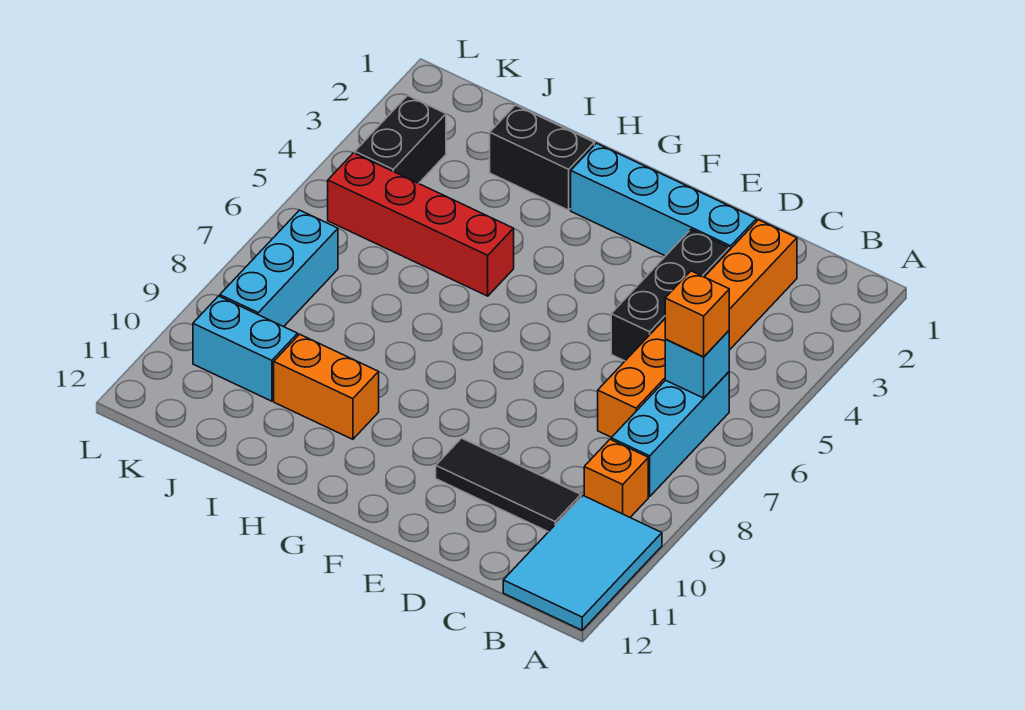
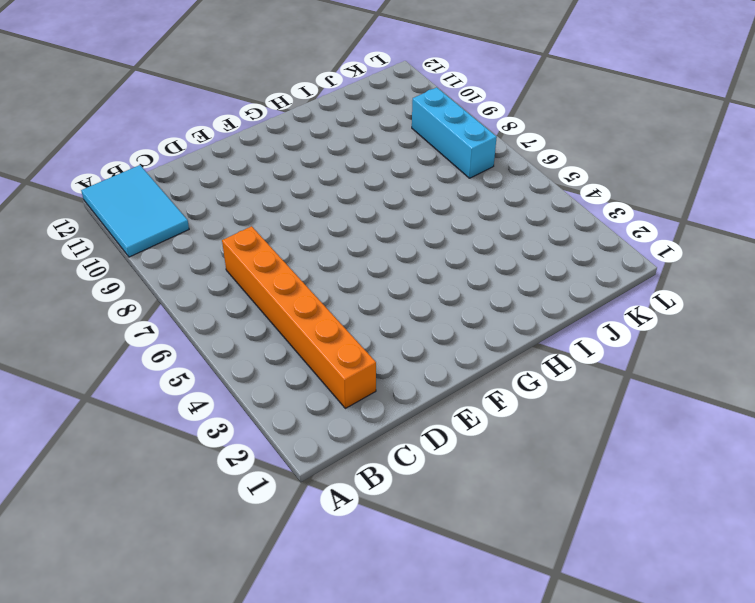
none -> cyan 1x3 brick [611,372,729,497]
none -> orange 1x1 brick [584,439,648,517]
none -> black 1x3 tile [436,438,581,532]

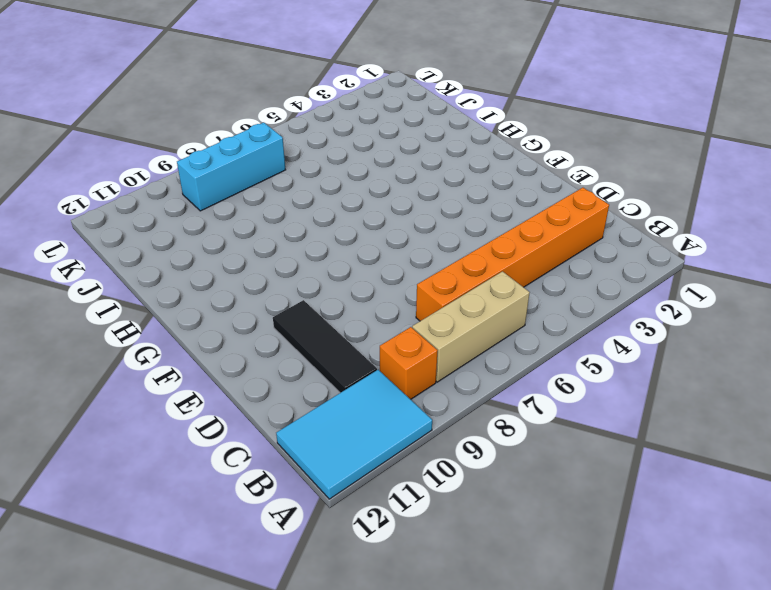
tan 1x3 brick [412,271,530,382] -> cyan 1x3 brick [611,372,729,497]
none -> cyan 1x4 brick [571,143,756,256]
none -> black 1x3 brick [611,229,729,361]
none -> black 1x2 brick [490,105,594,210]

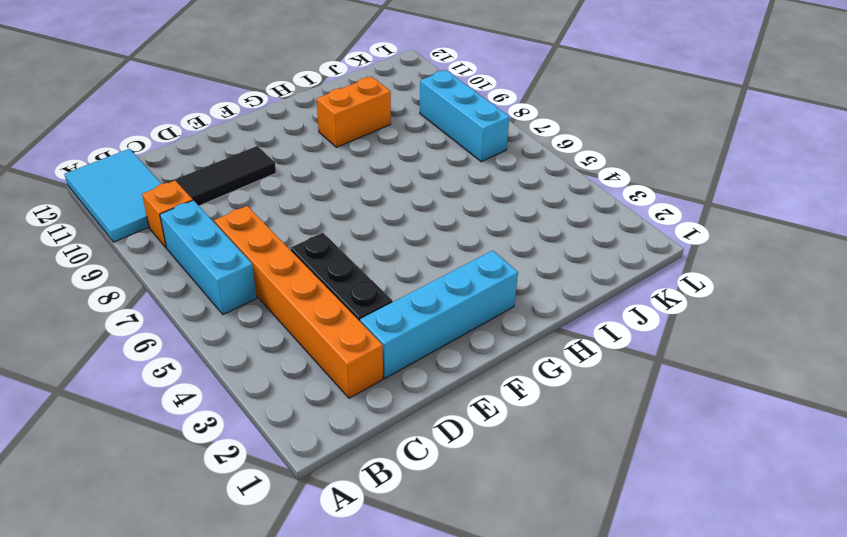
none -> black 1x2 brick [490,105,594,210]
none -> red 1x4 brick [328,153,514,296]
none -> cyan 1x2 brick [193,296,298,401]

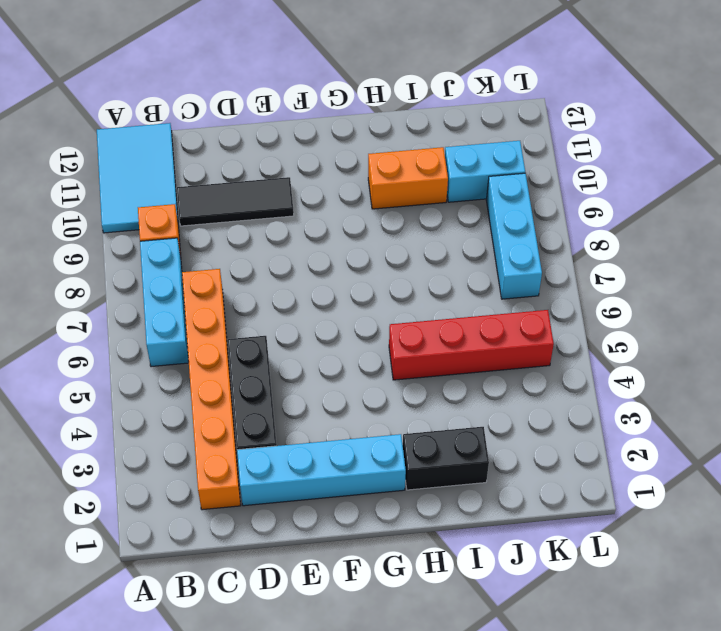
none -> black 1x2 brick [355,95,446,183]
none -> cyan 1x1 brick [665,331,729,398]
none -> orange 1x1 brick [665,271,729,357]

